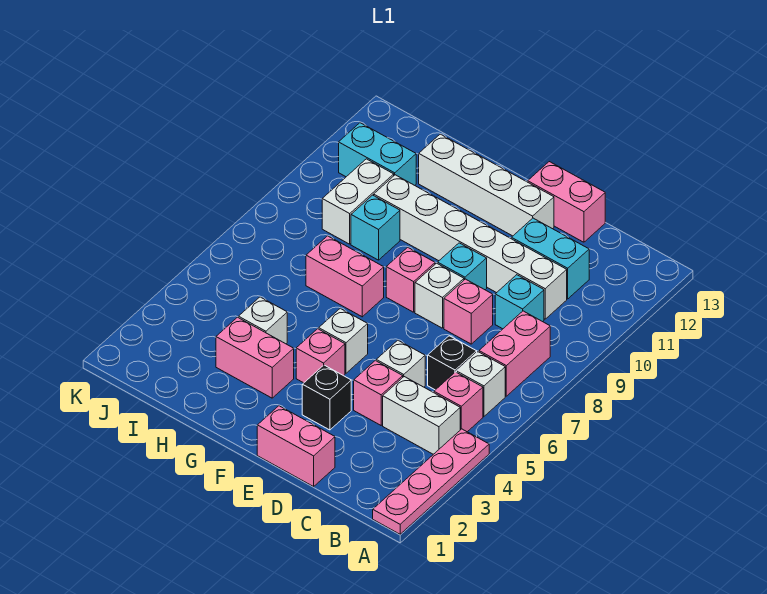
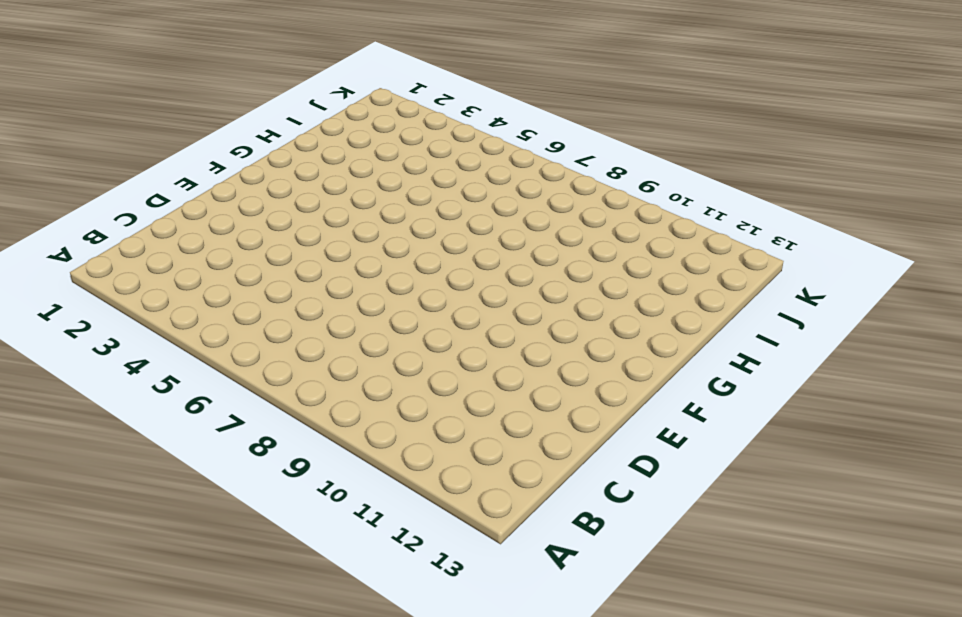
none -> pink 1x4 plate [373,429,489,534]
none -> white 1x2 brick [383,377,460,454]
none -> pink 1x1 brick [434,372,483,432]

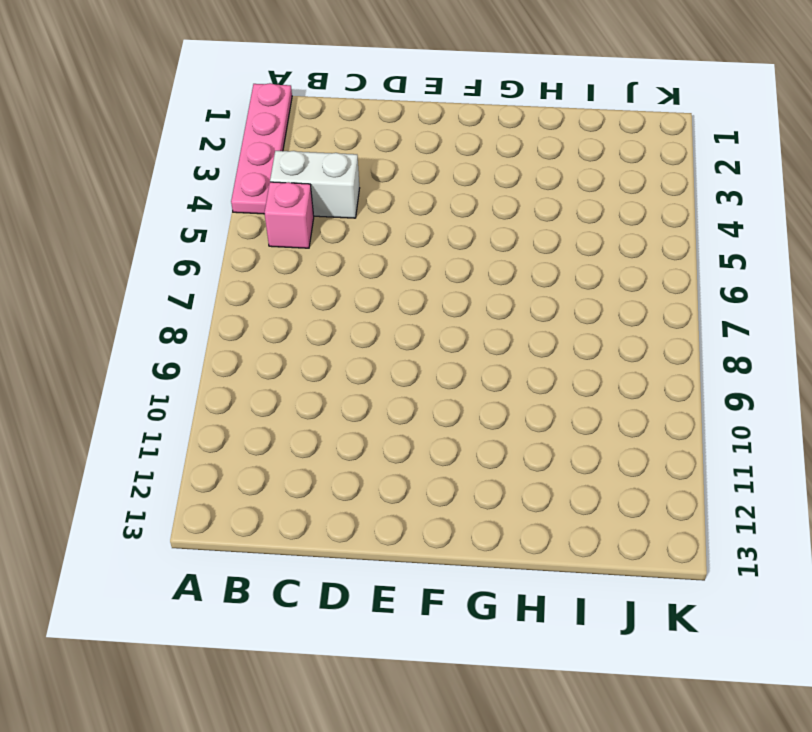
none -> white 1x1 brick [457,352,505,417]
none -> pink 1x2 brick [479,311,550,396]
none -> black 1x1 brick [428,336,477,390]

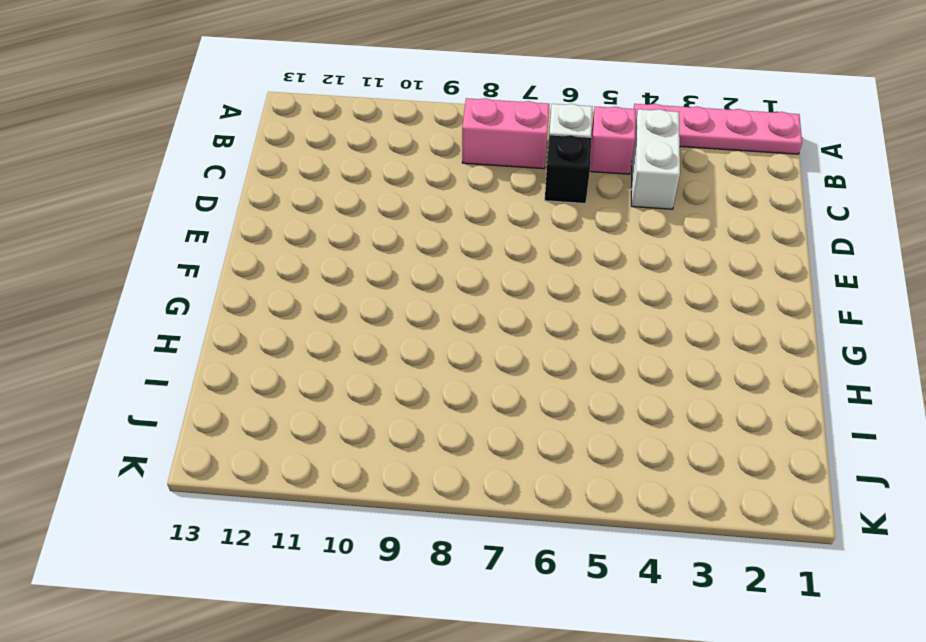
none -> cyan 1x1 brick [495,275,544,329]
none -> white 1x6 brick [374,175,567,319]
none -> cyan 1x2 brick [511,218,589,299]

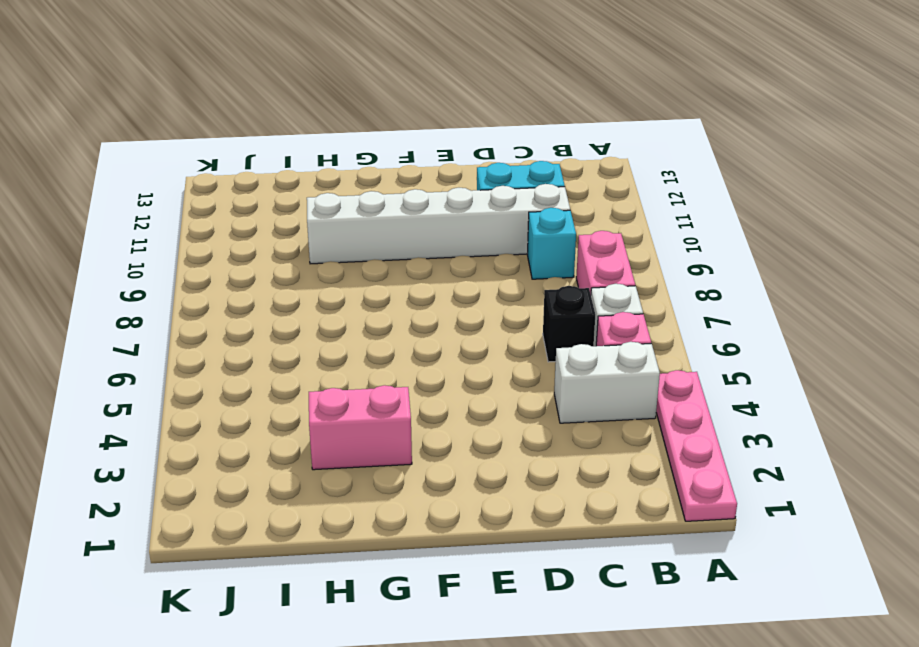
none -> pink 1x2 brick [257,406,335,487]
none -> pink 1x1 brick [354,361,403,425]
none -> white 1x1 brick [376,340,425,387]

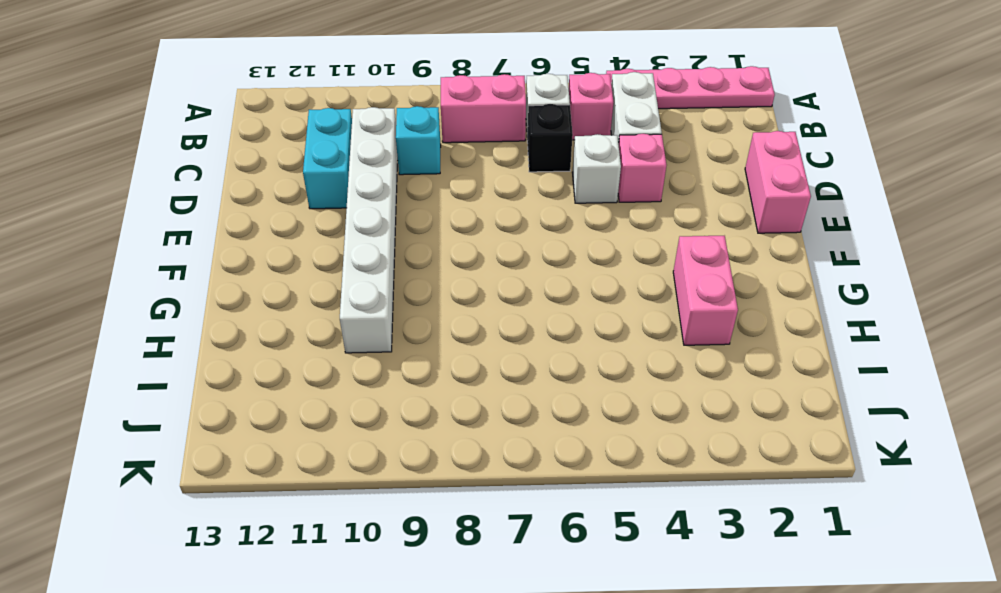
none -> pink 1x1 brick [444,279,493,344]
none -> pink 1x2 brick [528,162,605,242]
none -> black 1x1 brick [302,365,351,430]

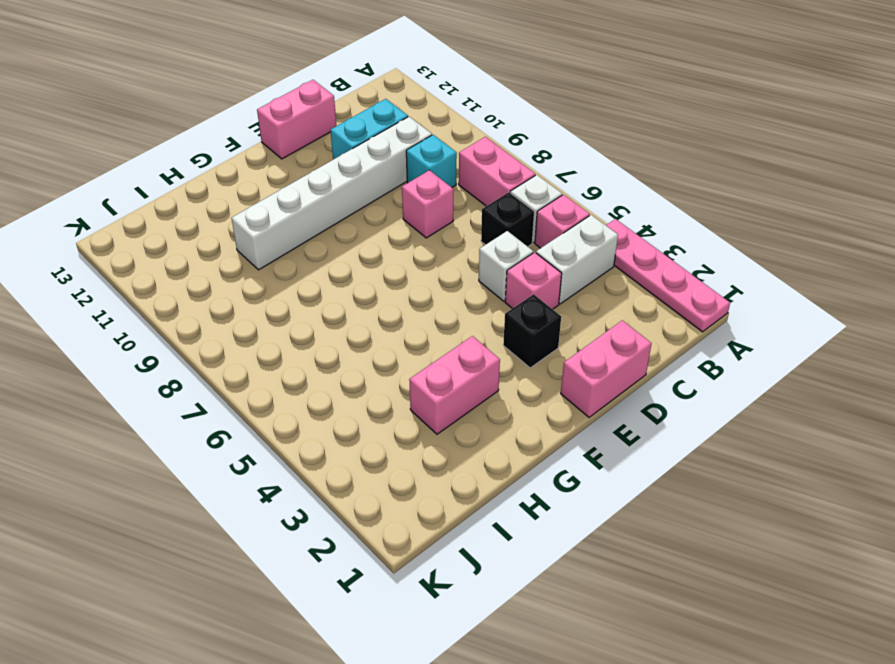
none -> white 1x1 brick [415,263,464,328]
none -> cyan 1x1 brick [438,243,487,290]
none -> white 1x4 brick [419,134,554,236]

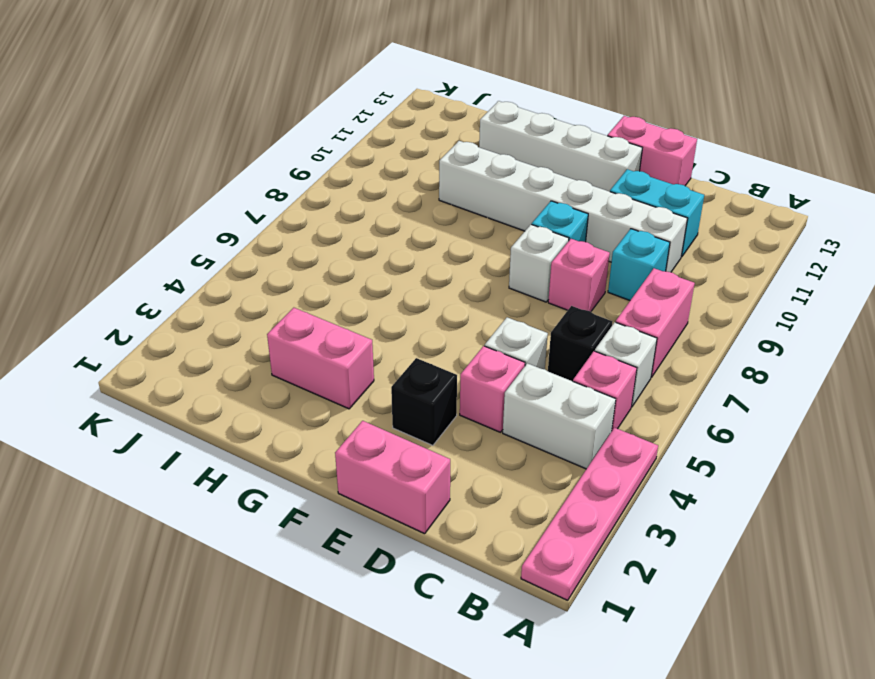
none -> pink 1x1 brick [296,329,345,383]
none -> white 1x1 brick [319,308,368,373]
none -> pink 1x1 brick [386,247,435,312]

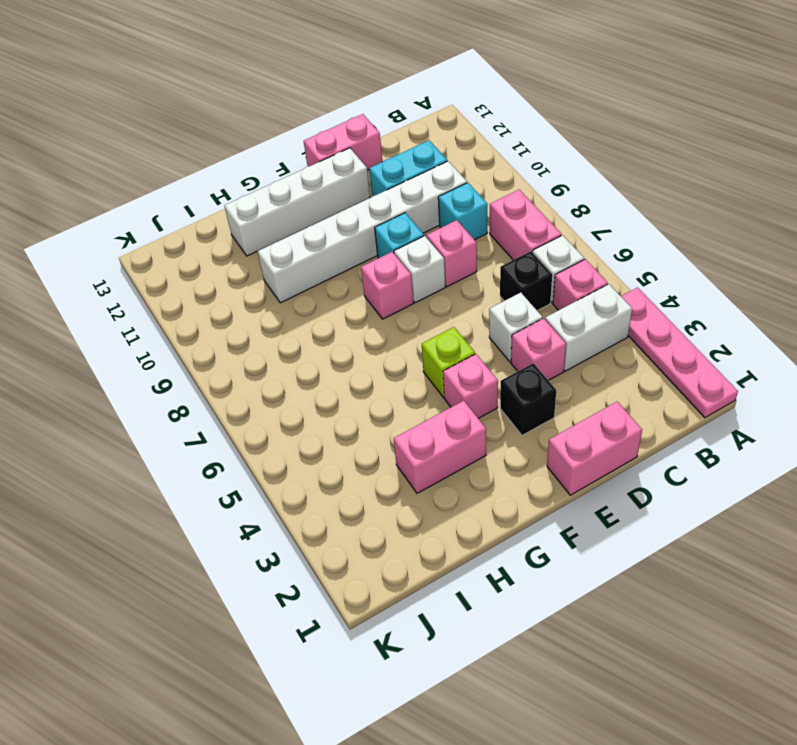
lime 1x1 brick [422,327,475,398] -> white 1x1 brick [319,308,368,373]
none -> pink 1x2 brick [306,236,384,317]
none -> white 1x1 brick [239,297,287,344]
none -> cyan 1x1 brick [351,195,400,260]

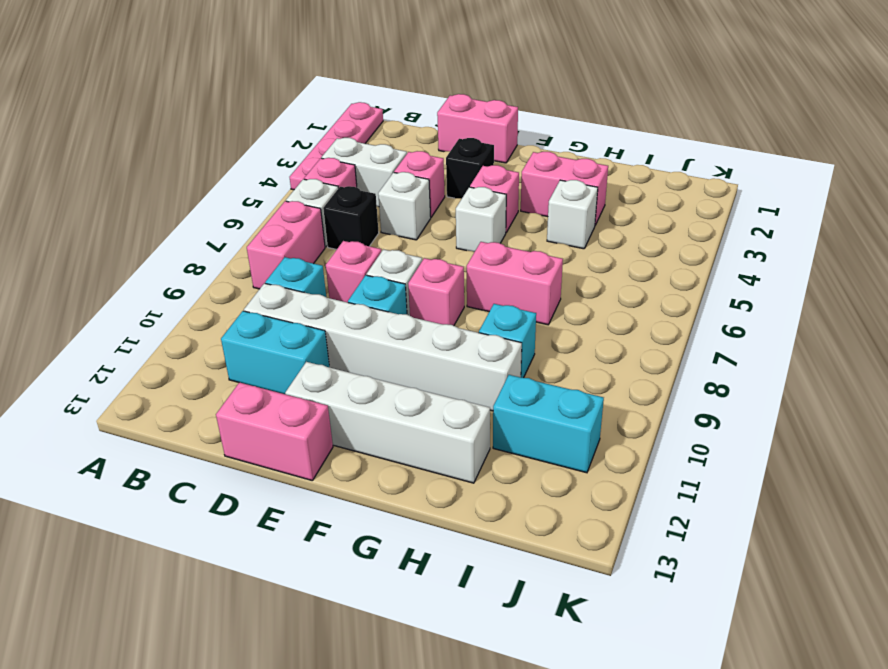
none -> white 1x2 brick [322,159,394,244]

